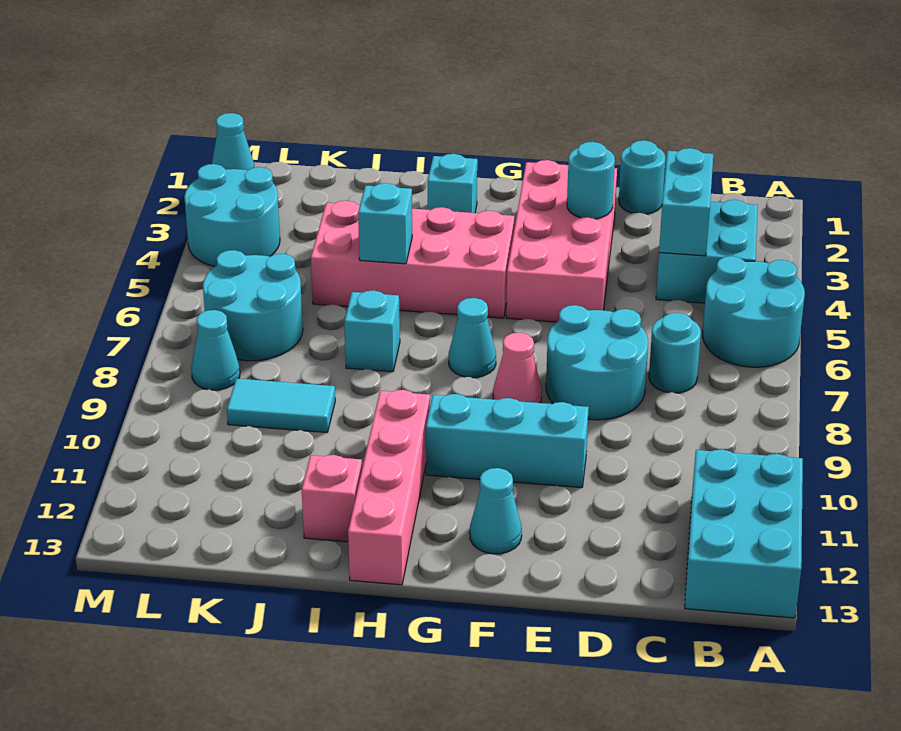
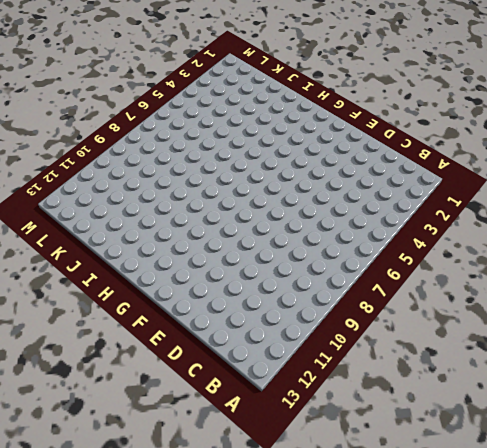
none -> cyan 2x2 round brick [703,256,805,367]
none -> cyan 2x3 brick [685,449,803,618]
none -> cyan 2x2 brick [656,200,758,303]

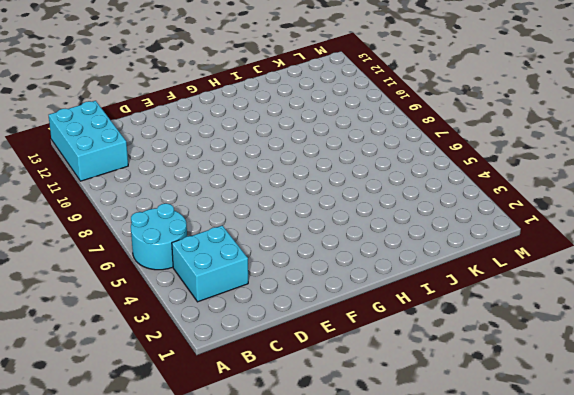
none -> cyan 1x1 round brick [649,313,701,393]
none -> cyan 1x1 round brick [619,140,665,214]
none -> cyan 2x2 round brick [546,305,648,420]

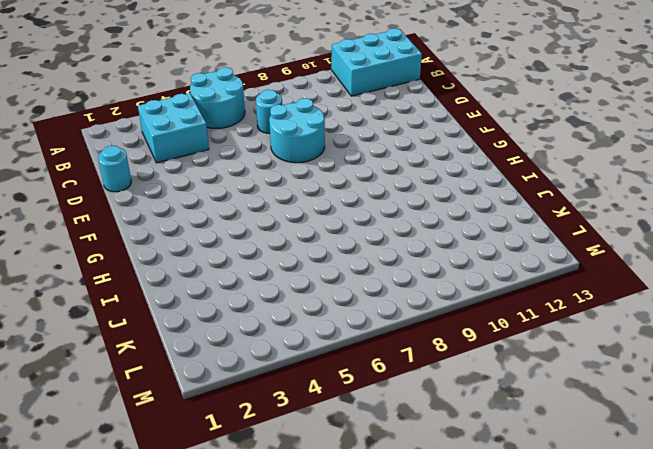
none -> pink 2x4 brick [506,160,617,322]
none -> cyan 1x3 brick [426,394,589,488]
none -> pink 1x1 cone [493,333,542,403]

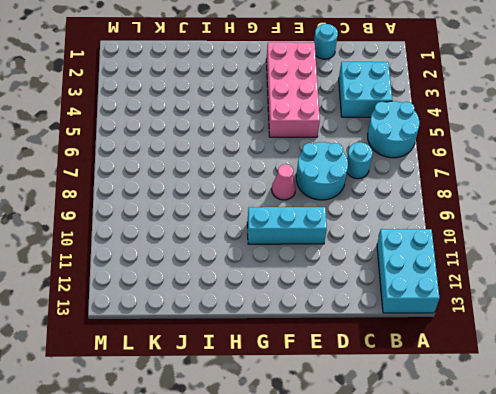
none -> cyan 1x1 cone [470,468,522,554]
none -> pink 2x4 brick [311,201,514,318]
none -> cyan 1x1 cone [449,298,496,378]

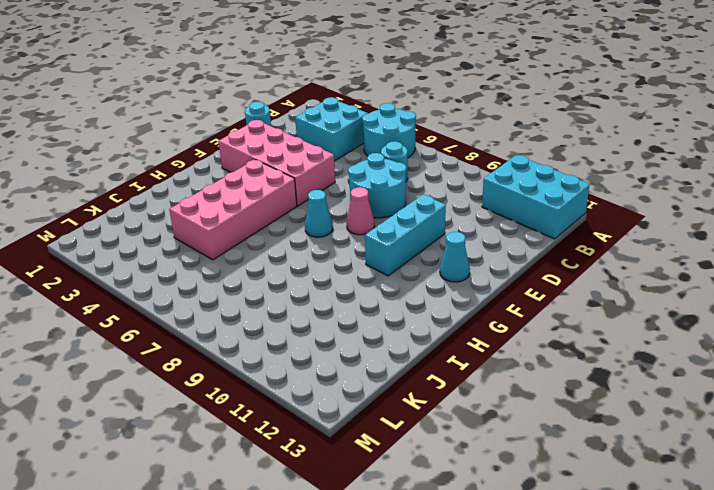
none -> cyan 1x1 brick [428,154,477,213]
none -> pink 1x4 brick [348,390,430,585]
none -> cyan 1x1 brick [344,290,400,372]

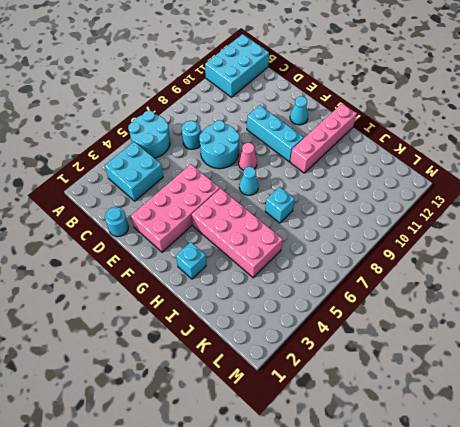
none -> pink 1x1 brick [302,455,362,542]
none -> cyan 1x2 tile [227,378,335,433]
none -> cyan 2x2 round brick [203,250,303,361]

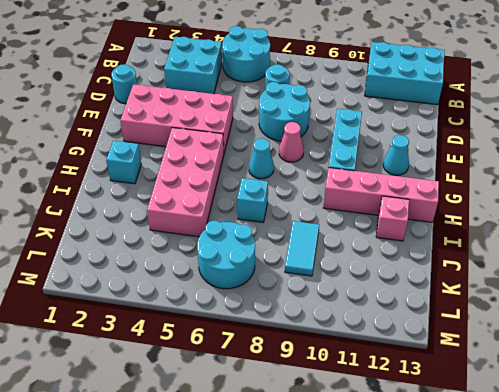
none -> cyan 2x2 round brick [184,164,280,267]
none -> cyan 1x1 cone [192,310,240,390]
none -> cyan 1x1 cone [212,113,254,170]

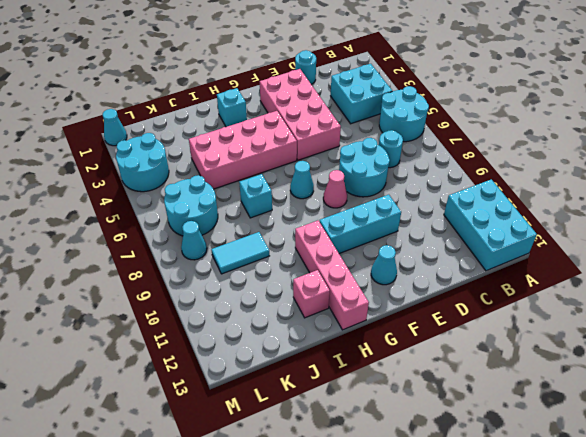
none -> cyan 1x2 brick [659,148,713,256]
none -> cyan 1x1 round brick [567,142,615,219]
none -> cyan 1x1 brick [358,183,412,264]

